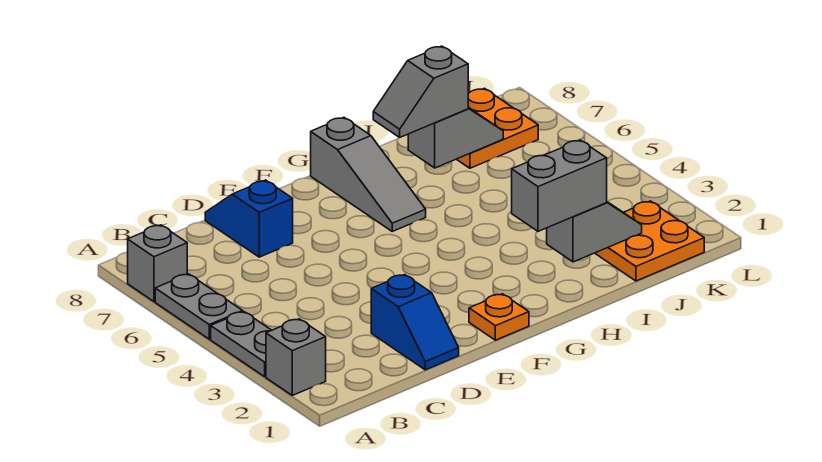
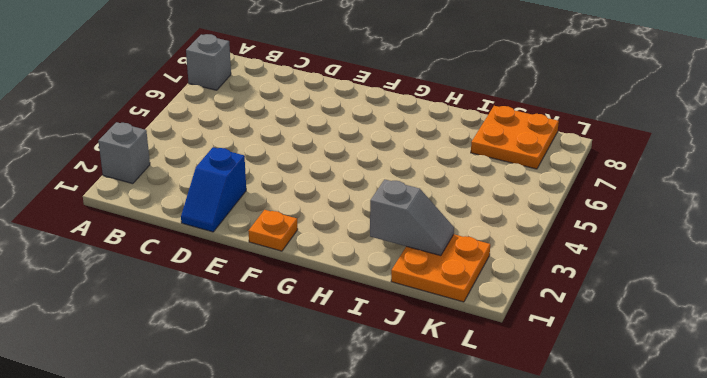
none -> grey 1x2 plate [211,312,272,377]
none -> grey 1x2 plate [155,274,243,339]
none -> blue 1x2 slope [205,180,293,257]

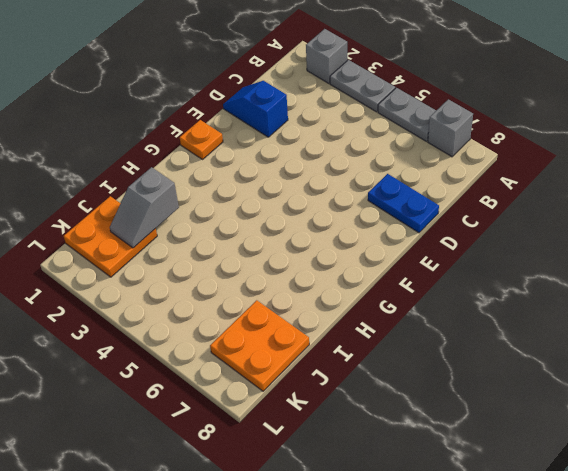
blue 1x2 plate [368,174,439,233] -> blue 1x2 slope [205,180,293,257]
none -> grey 1x3 slope [311,117,426,231]
none -> grey 1x2 slope [408,108,503,168]
none -> grey 1x2 brick [512,140,607,231]

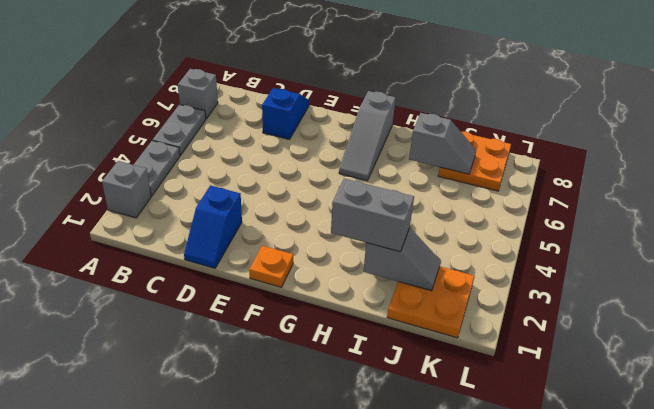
none -> grey 1x2 slope [373,46,468,137]

